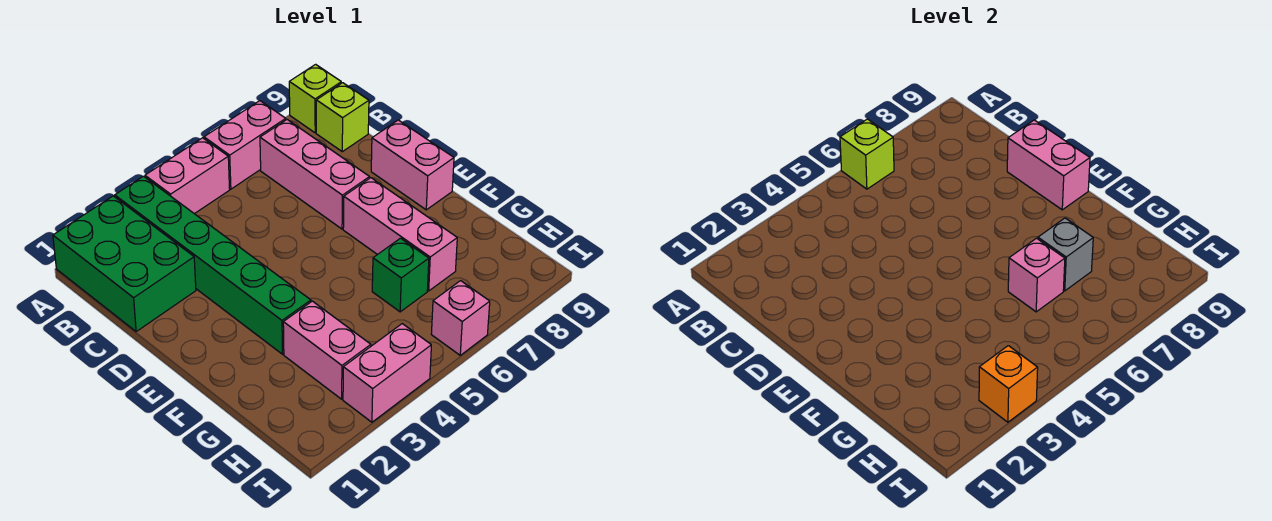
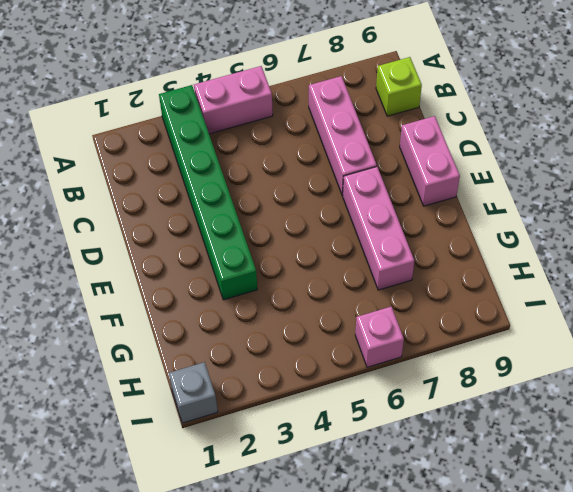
grey 1x1 brick [169,362,218,423] -> grey 1x1 brick moved to [1038,218,1093,291]
none -> green 2x3 brick [53,196,196,332]
none -> pink 1x2 brick [204,101,286,189]
none -> lime 1x1 brick [289,64,341,133]

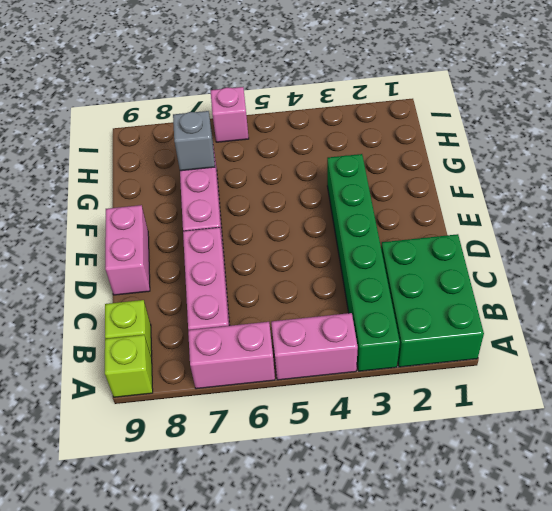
none -> pink 1x2 brick [283,301,371,399]
none -> green 1x1 brick [372,238,429,312]
none -> pink 1x2 brick [343,324,431,422]

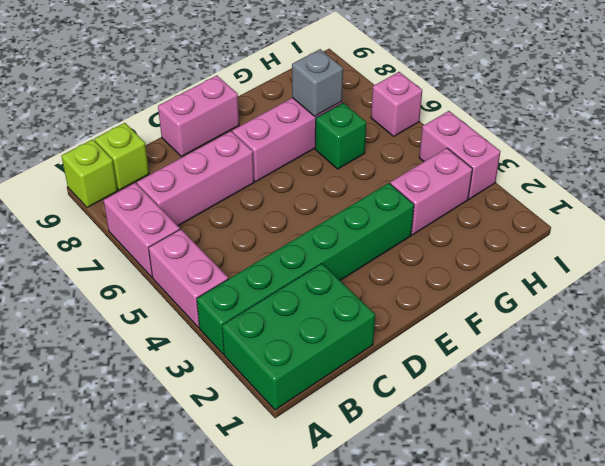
none -> lime 1x1 brick [840,119,894,189]
none -> pink 1x2 brick [1007,120,1090,210]
none -> pink 1x1 brick [1008,238,1065,312]

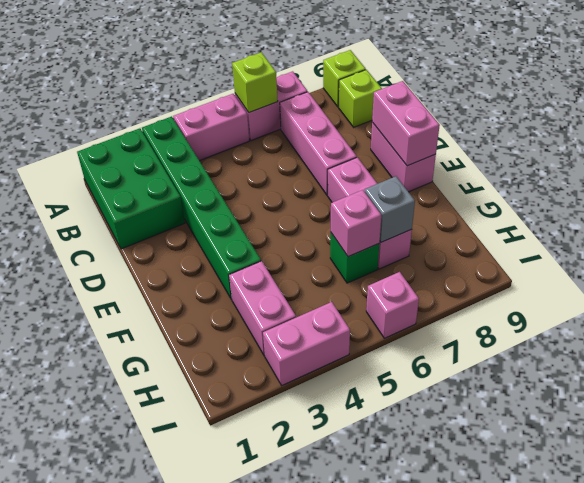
none -> orange 1x1 brick [979,346,1038,422]

